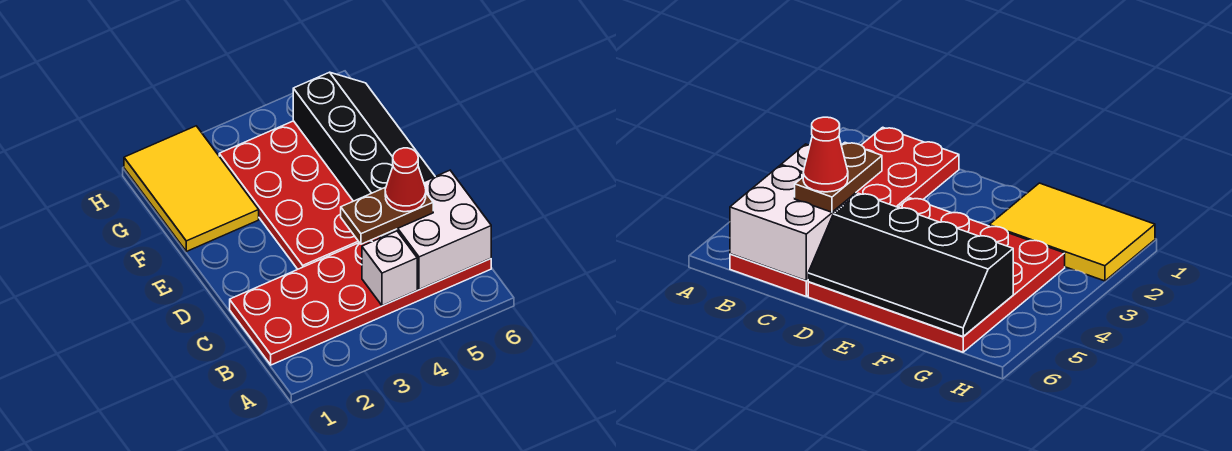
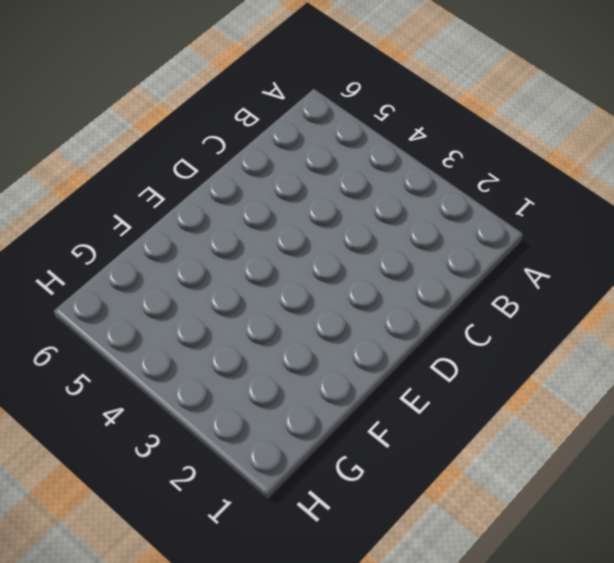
none -> red 2x6 plate [230,237,491,365]
none -> red 4x4 plate [219,121,359,269]

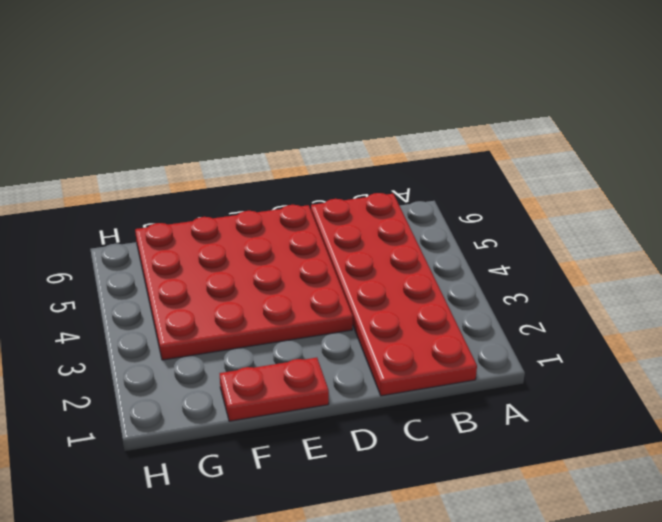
red 1x2 plate [220,358,329,421] -> yellow 2x3 tile [124,126,259,251]
none -> white 1x1 brick [362,231,417,306]
none -> white 2x2 brick [380,170,491,290]

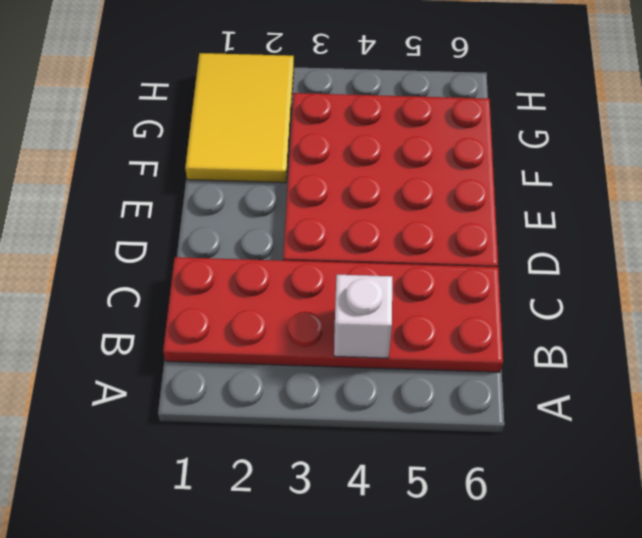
none -> white 2x2 brick [380,170,491,290]
none -> black 2x4 slope [293,72,435,201]

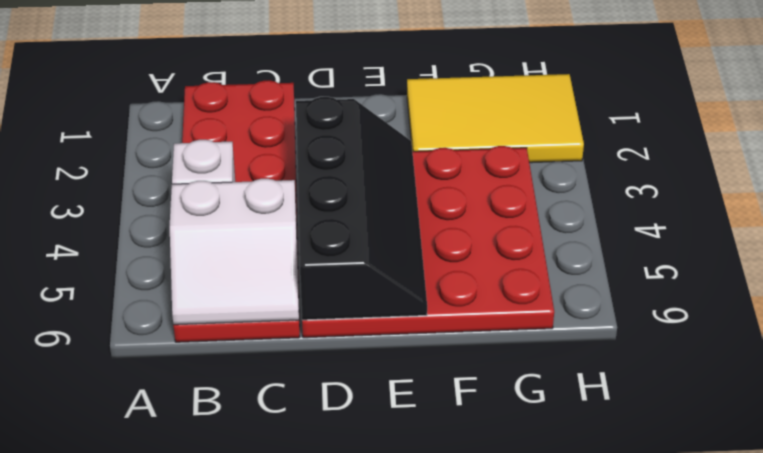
white 2x2 slope [170,179,299,325] -> white 2x2 brick [380,170,491,290]
black 2x4 slope [296,97,427,320] -> black 2x4 slope turned to [293,72,435,201]
none -> brown 1x2 plate [341,187,433,244]
none -> red 1x1 cone [385,148,426,212]

